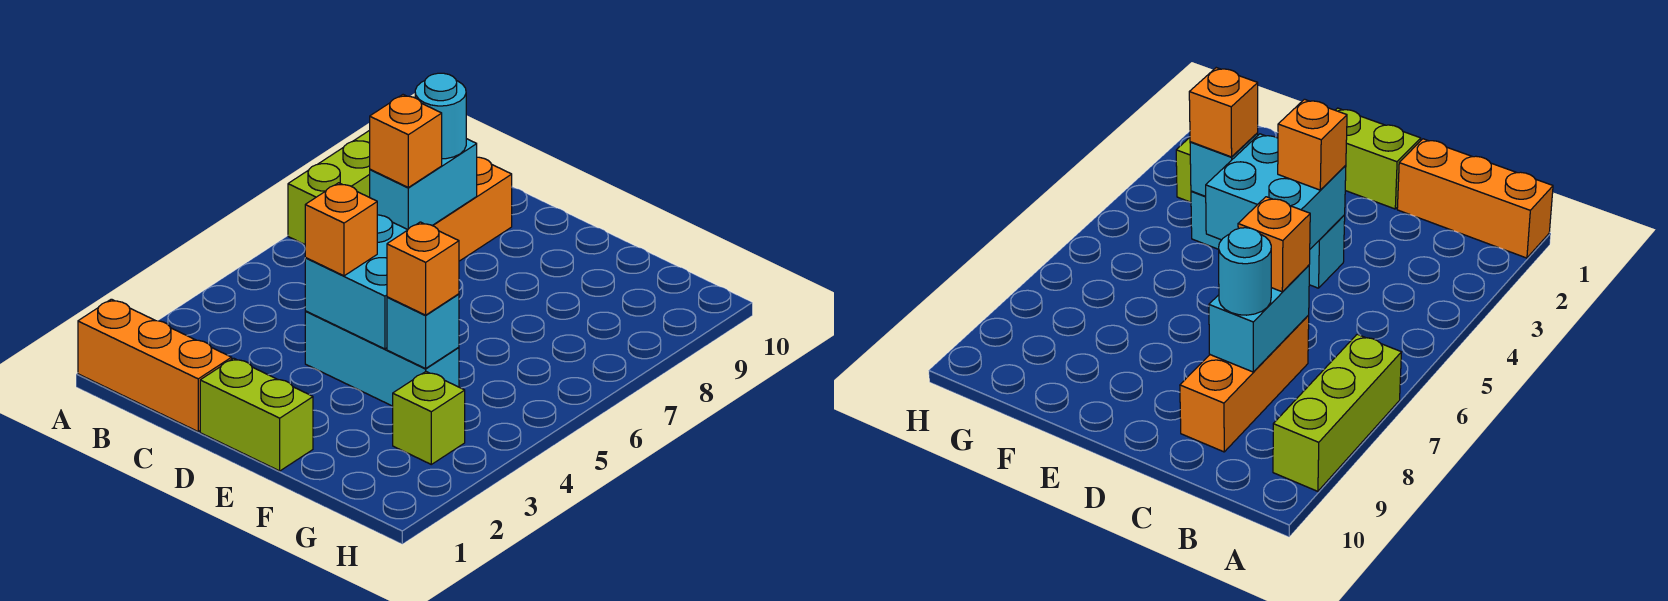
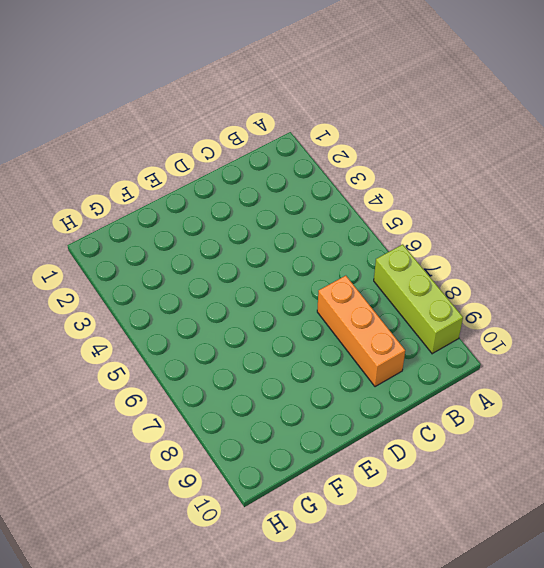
none -> orange 1x3 brick [78,299,232,431]
none -> lime 1x2 brick [200,358,313,471]
none -> cyan 1x3 brick [305,311,459,406]

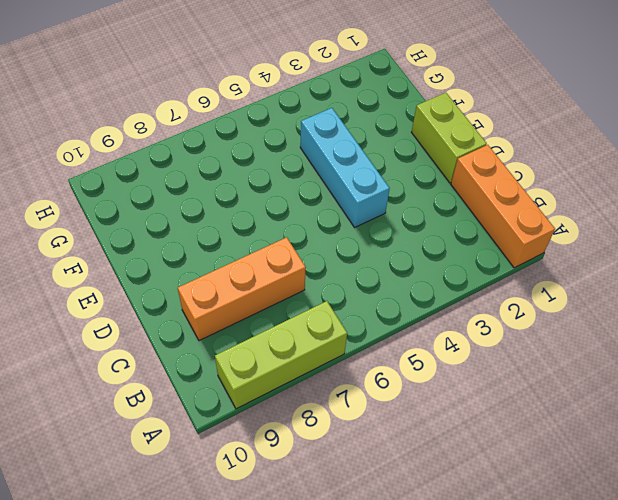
none -> lime 1x1 brick [393,372,465,464]
none -> cyan 1x2 brick [370,139,477,230]
none -> cyan 2x2 brick [305,215,407,349]

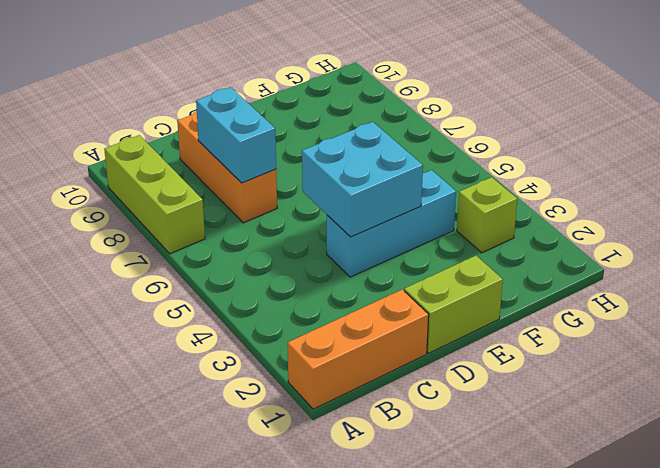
none -> cyan 1x1 brick [387,294,459,369]
none -> orange 1x1 brick [370,95,442,187]
none -> cyan 1x1 round brick [415,73,466,159]

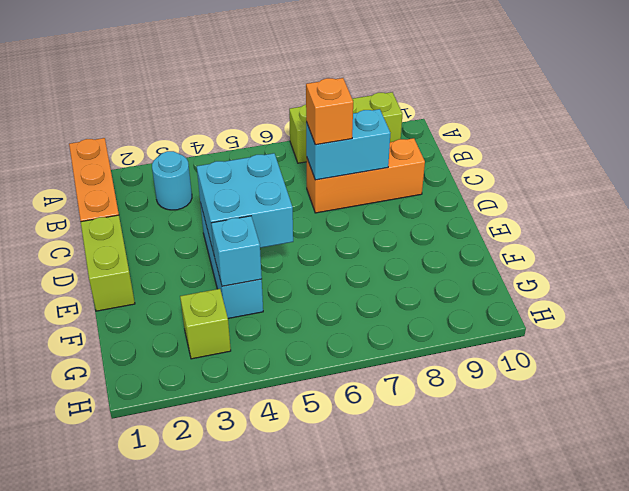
cyan 1x1 round brick [152,151,192,210] -> cyan 1x1 round brick moved to [415,73,466,159]
none -> orange 1x1 brick [305,183,377,276]
none -> orange 1x1 brick [387,222,459,315]

